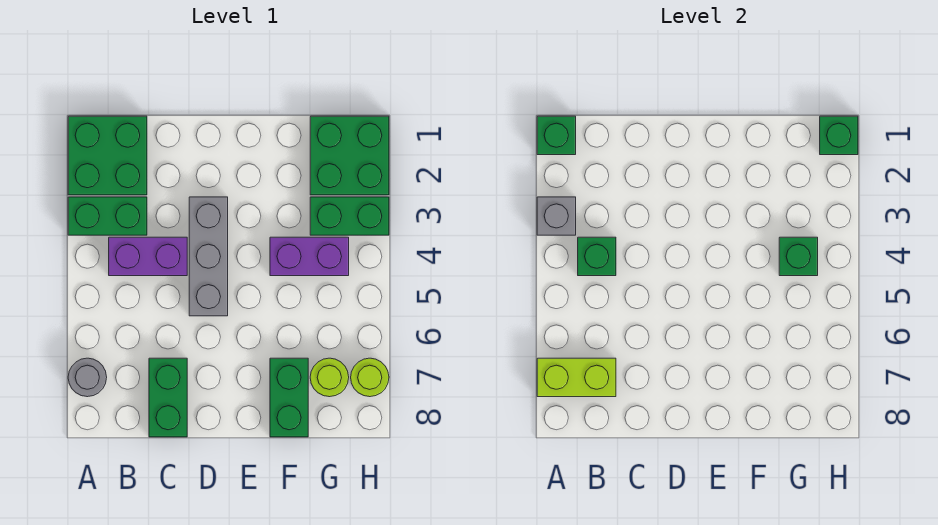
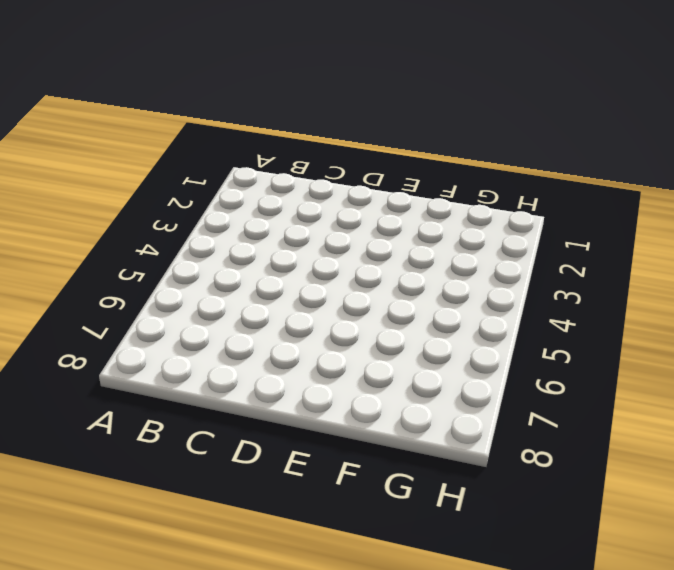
none -> green 2x2 brick [68,116,147,195]
none -> green 1x2 brick [68,197,147,235]
none -> grey 1x1 round brick [68,358,107,397]

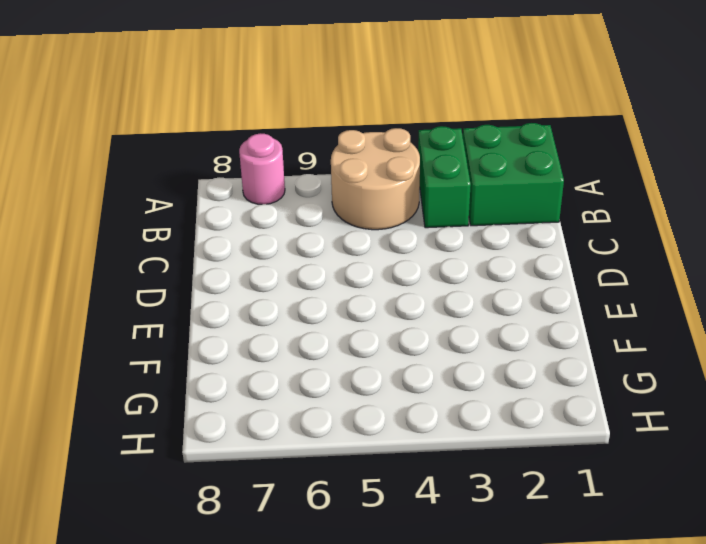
tan 2x2 round brick [331,128,420,230] -> purple 1x2 brick [109,237,187,276]
pink 1x1 round brick [239,133,285,204] -> grey 1x1 round brick [68,358,107,397]
none -> green 1x2 brick [149,358,187,437]
none -> grey 1x3 brick [189,197,228,316]
none -> purple 1x2 brick [270,237,349,276]

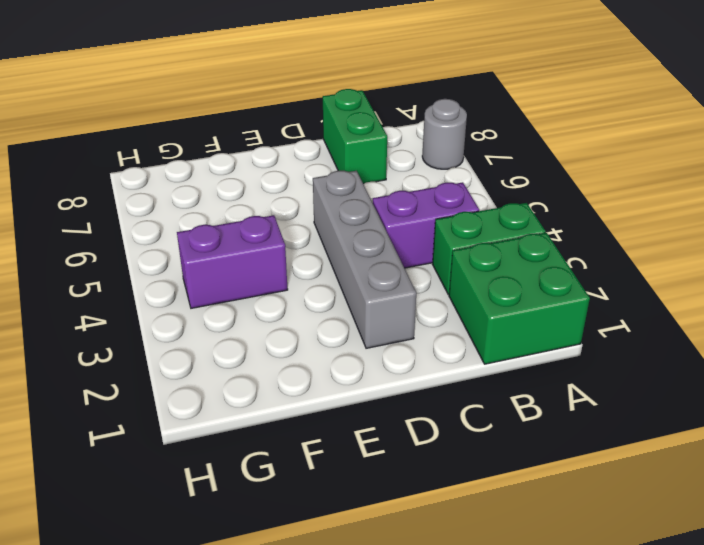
grey 1x4 brick [313,171,416,348] -> grey 1x3 brick [189,197,228,316]
none -> green 1x2 brick [270,358,308,437]
none -> green 2x2 brick [310,116,389,195]
none -> green 1x2 brick [310,197,389,235]

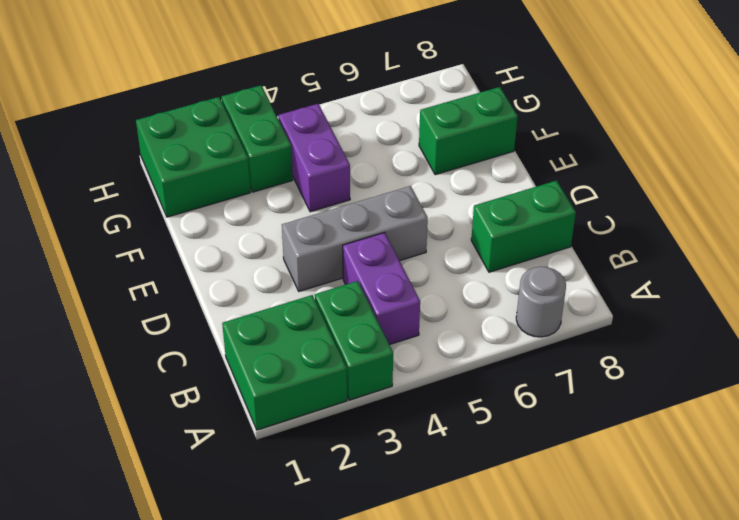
none -> lime 1x1 round brick [310,358,349,397]
none -> lime 1x1 round brick [351,358,389,397]
none -> green 1x1 brick [537,116,576,155]

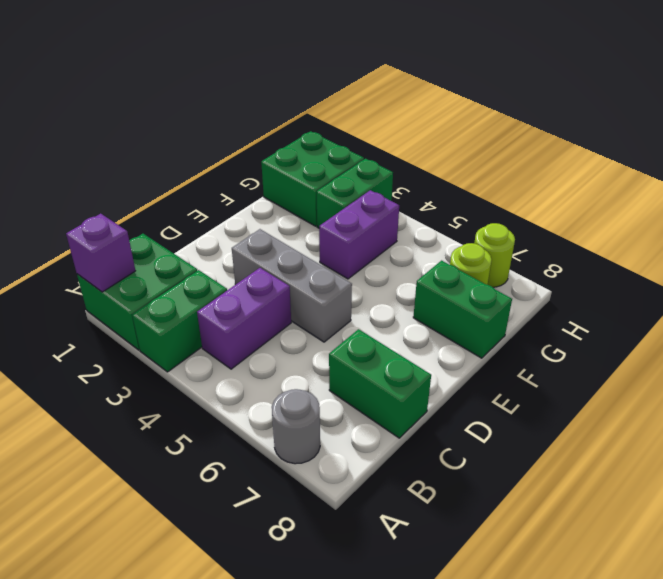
purple 1x1 brick [66,214,135,292] -> green 1x1 brick [537,116,576,155]
none -> grey 1x1 brick [537,197,576,235]
none -> lime 1x2 brick [537,358,616,397]
none -> green 1x1 brick [578,237,616,276]

